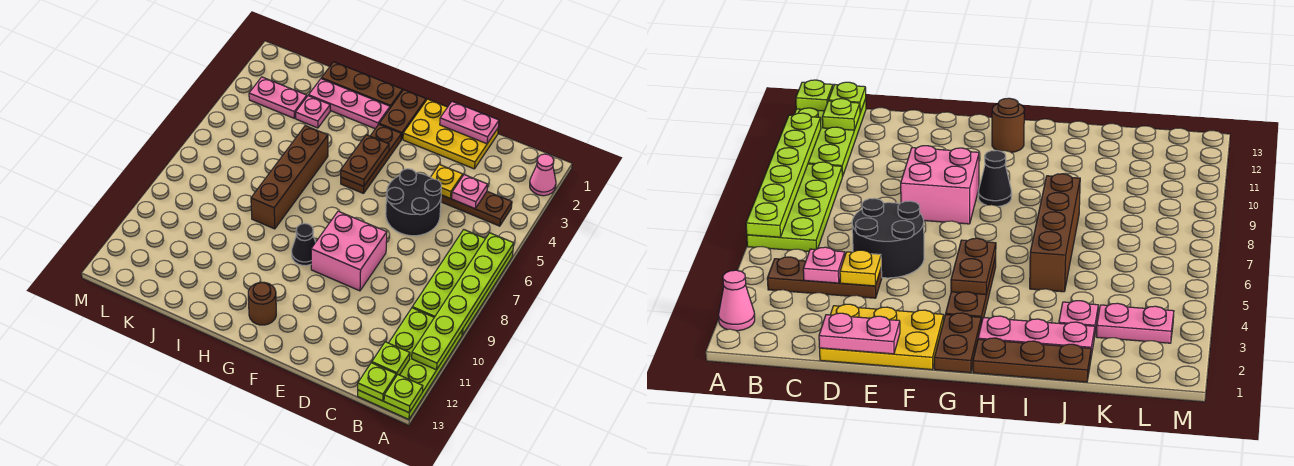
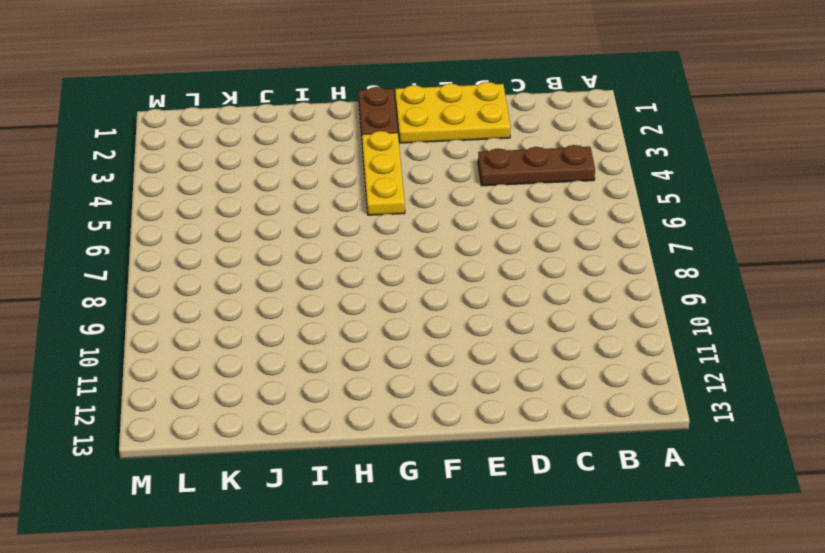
yellow 1x3 plate [362,131,405,215] -> brown 1x3 plate [341,125,401,193]
none -> pink 1x1 cone [530,154,556,196]
none -> lime 2x4 plate [412,230,513,335]
none -> lime 2x4 plate [358,308,462,419]

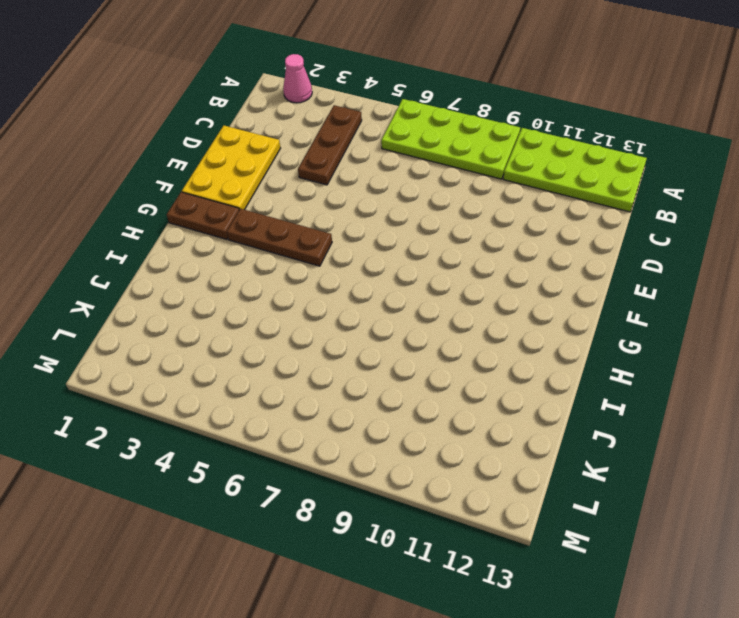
none -> black 2x2 round brick [386,169,441,236]
none -> pink 2x2 brick [311,211,387,291]
none -> black 1x1 cone [292,223,316,266]

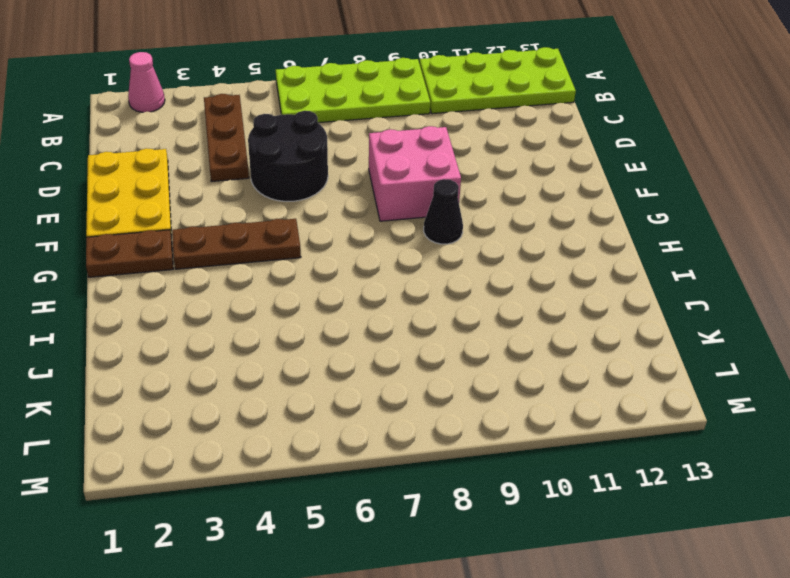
none -> brown 1x1 round brick [248,282,276,325]
none -> brown 1x3 plate [321,62,403,108]
none -> pink 1x3 plate [309,79,390,129]

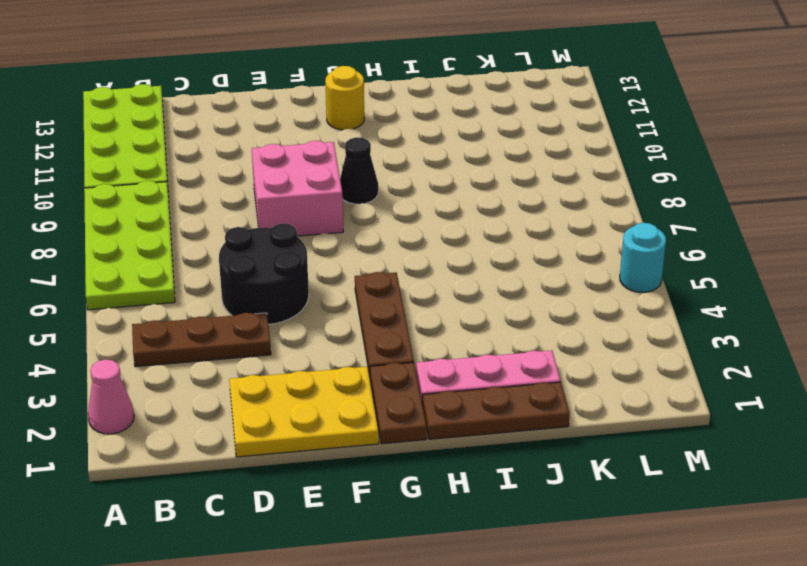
yellow 1x1 round brick [325,66,364,130] -> brown 1x1 round brick [248,282,276,325]
cyan 1x1 round brick [620,223,666,292] -> none
none -> brown 1x4 brick [251,126,328,229]
none -> pink 1x1 plate [296,96,330,128]
none -> pink 1x2 plate [249,77,307,118]

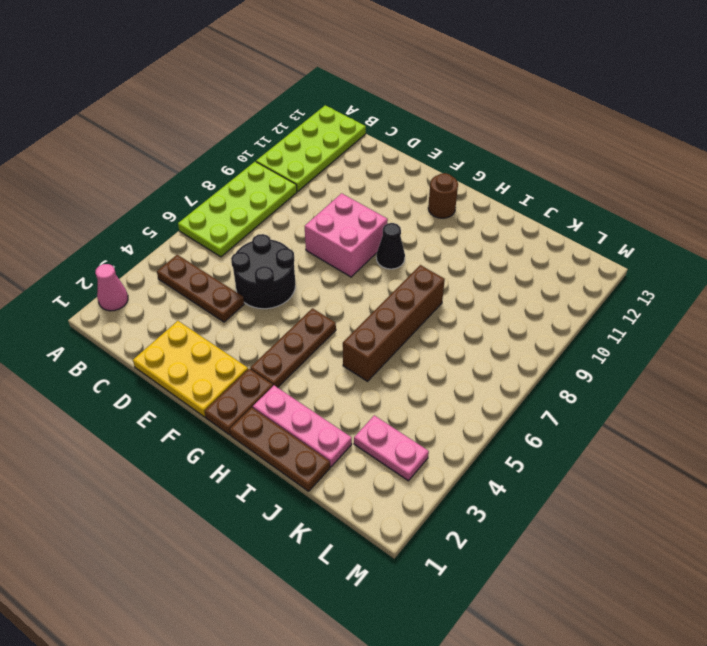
none -> pink 1x1 plate [296,96,330,128]
none -> lime 1x6 plate [412,233,514,370]
none -> lime 1x1 plate [384,375,423,413]

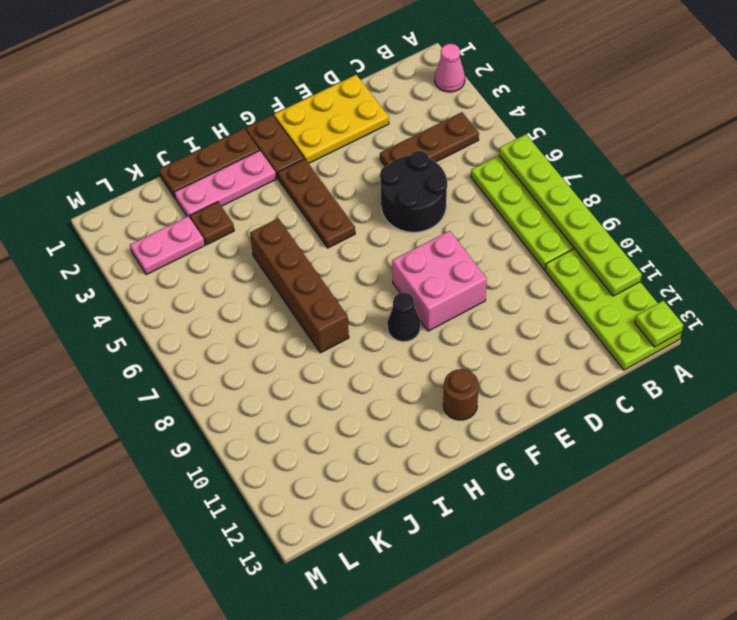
brown 1x1 plate [190,202,234,245] -> pink 1x1 plate [296,96,330,128]
none -> lime 1x1 plate [372,342,410,376]
none -> lime 1x1 plate [358,363,396,401]
none -> pink 1x1 plate [452,175,488,209]

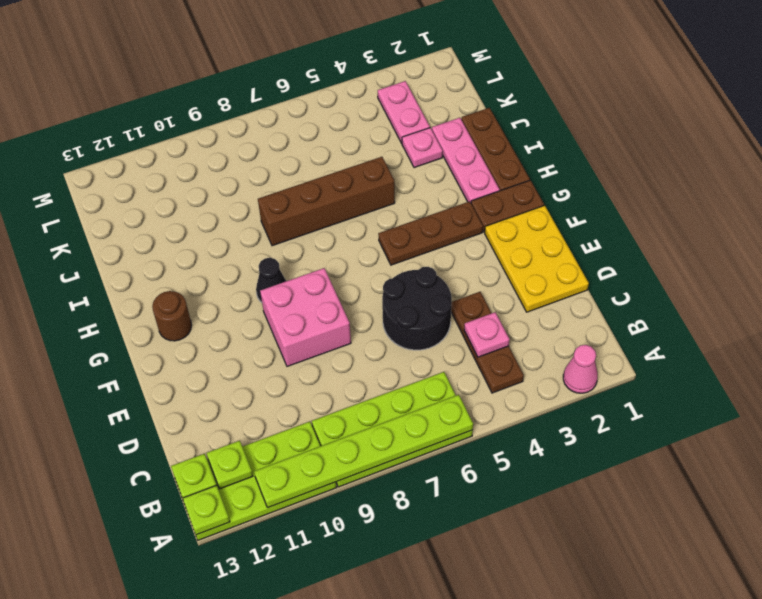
none -> pink 1x2 plate [440,102,499,144]
none -> yellow 1x1 plate [431,164,463,198]
none -> brown 1x2 plate [341,135,389,186]

